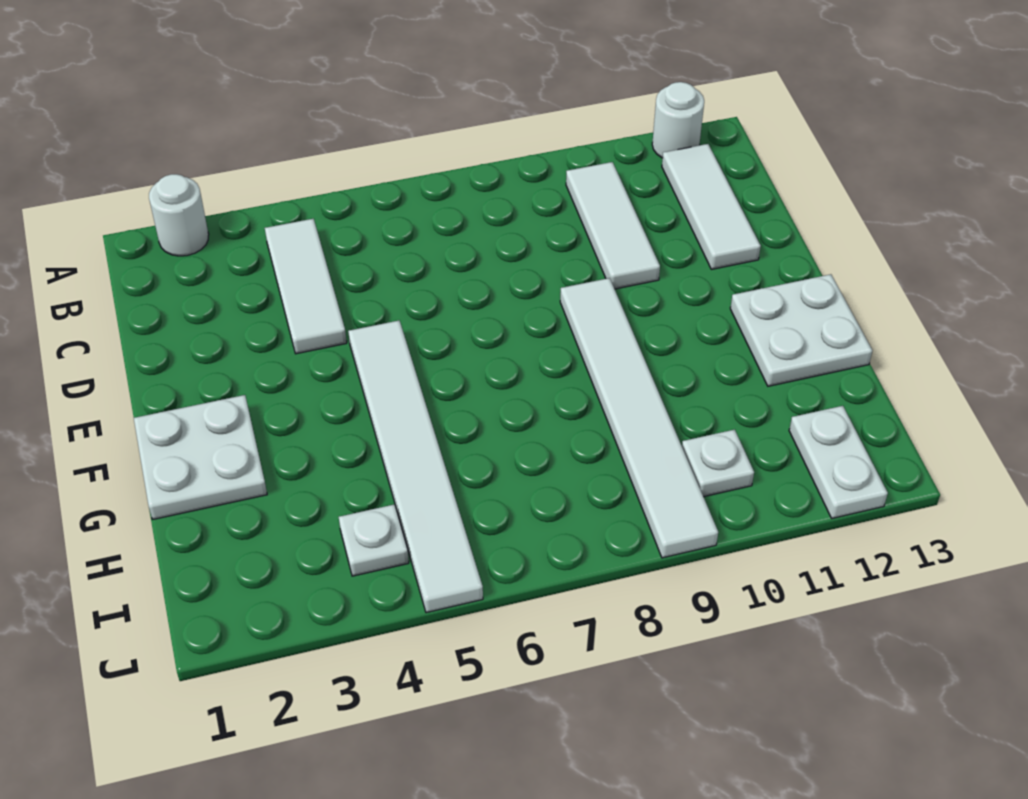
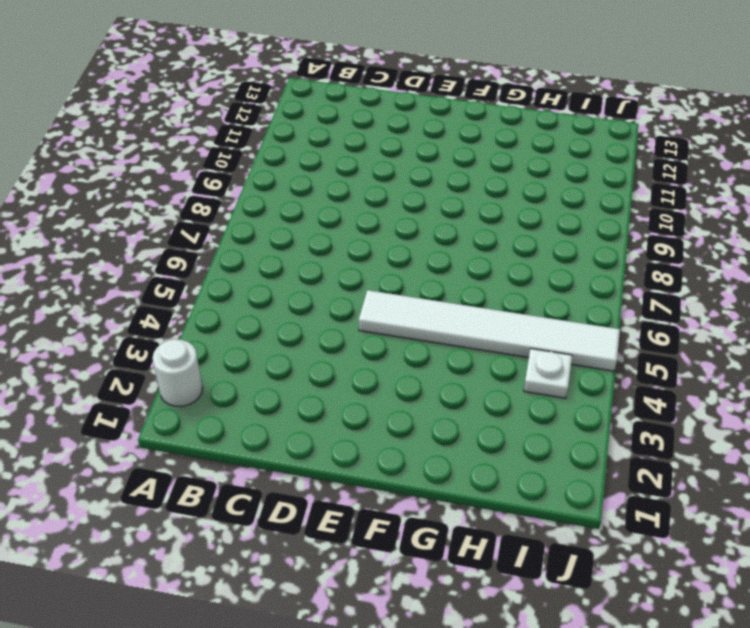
none -> white 1x1 round brick [652,82,704,158]
none -> white 1x3 tile [265,219,347,354]
none -> white 1x3 tile [566,162,660,289]

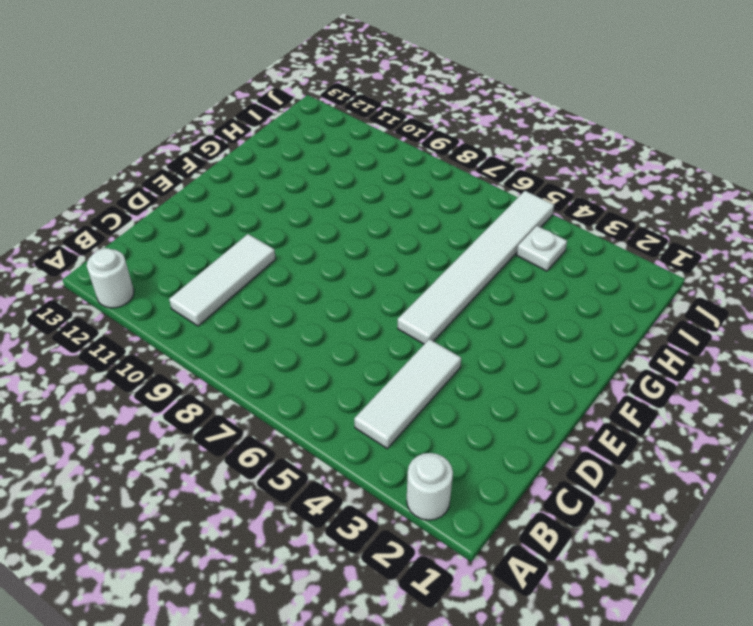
none -> white 1x3 tile [662,144,761,269]
none -> white 1x6 tile [560,278,718,558]
none -> white 2x2 plate [134,395,267,519]

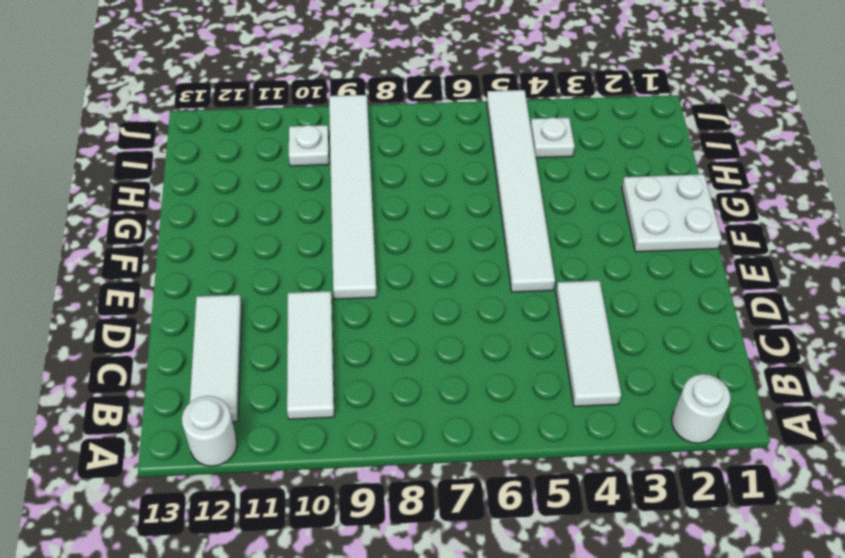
none -> white 2x2 plate [730,274,872,386]
none -> white 1x2 plate [789,406,888,518]

